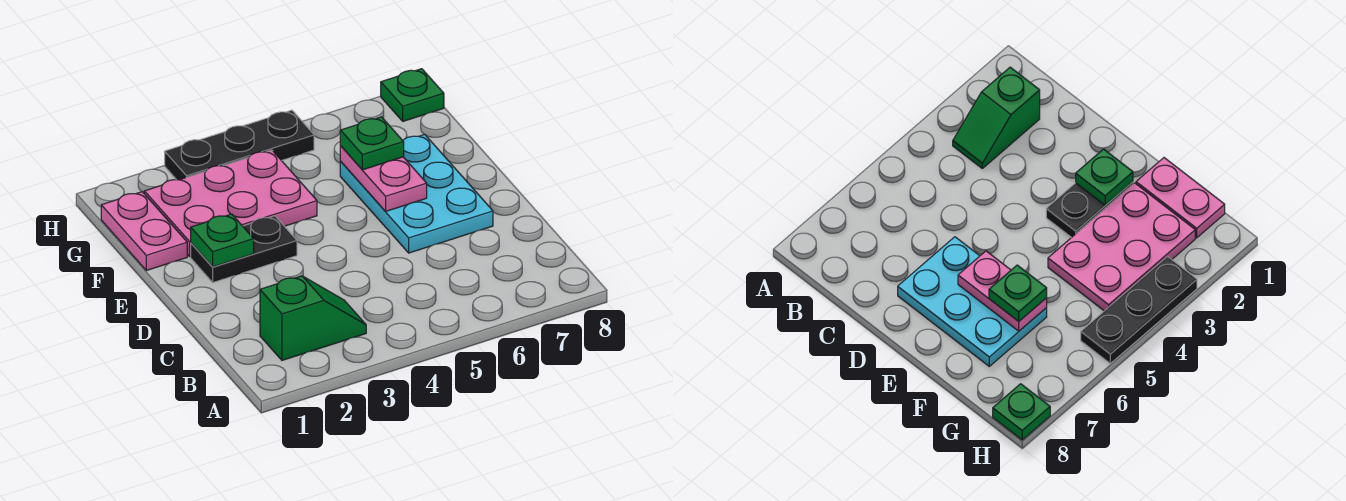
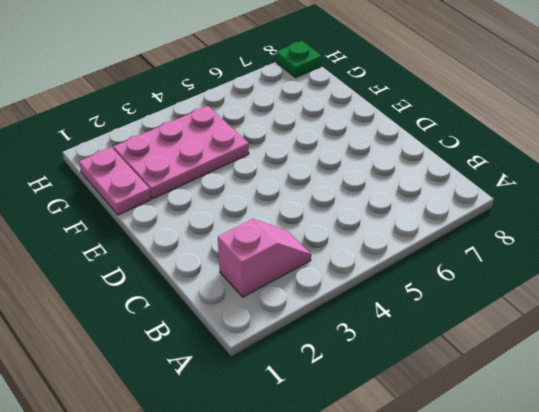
pink 1x2 slope [218,219,311,297] -> green 1x2 slope [260,276,366,360]
none -> cyan 2x3 plate [340,134,493,253]
none -> black 1x2 plate [191,216,297,282]

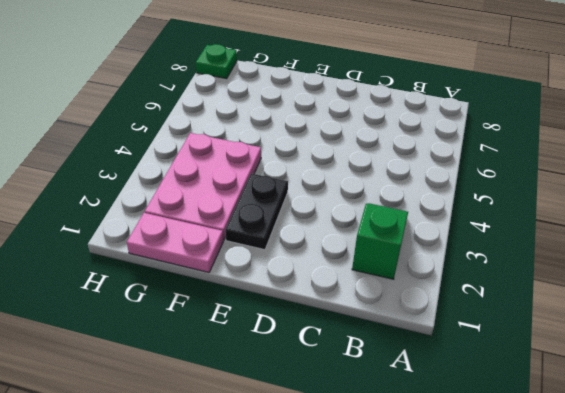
none -> cyan 2x3 plate [340,134,493,253]
none -> black 1x3 plate [165,110,314,180]

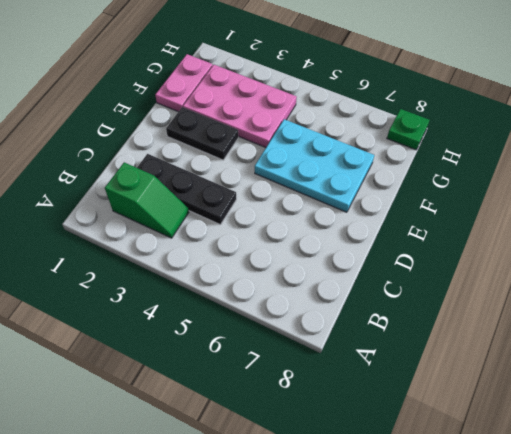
black 1x3 plate [137,154,236,225] -> black 1x3 plate moved to [165,110,314,180]
cyan 2x3 plate [255,119,374,212] -> cyan 2x3 plate turned to [340,134,493,253]
none -> green 1x1 plate [191,214,254,267]
none -> pink 1x2 plate [340,146,427,212]

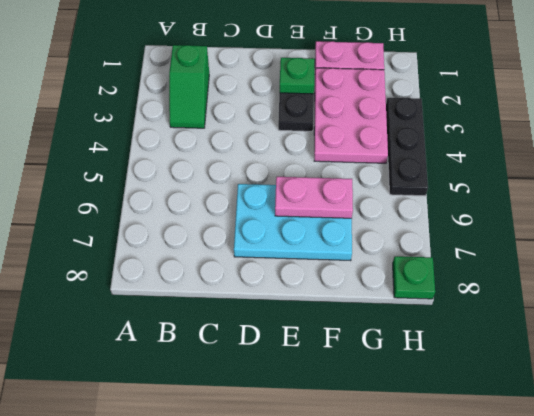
none -> green 1x1 plate [340,117,404,170]

